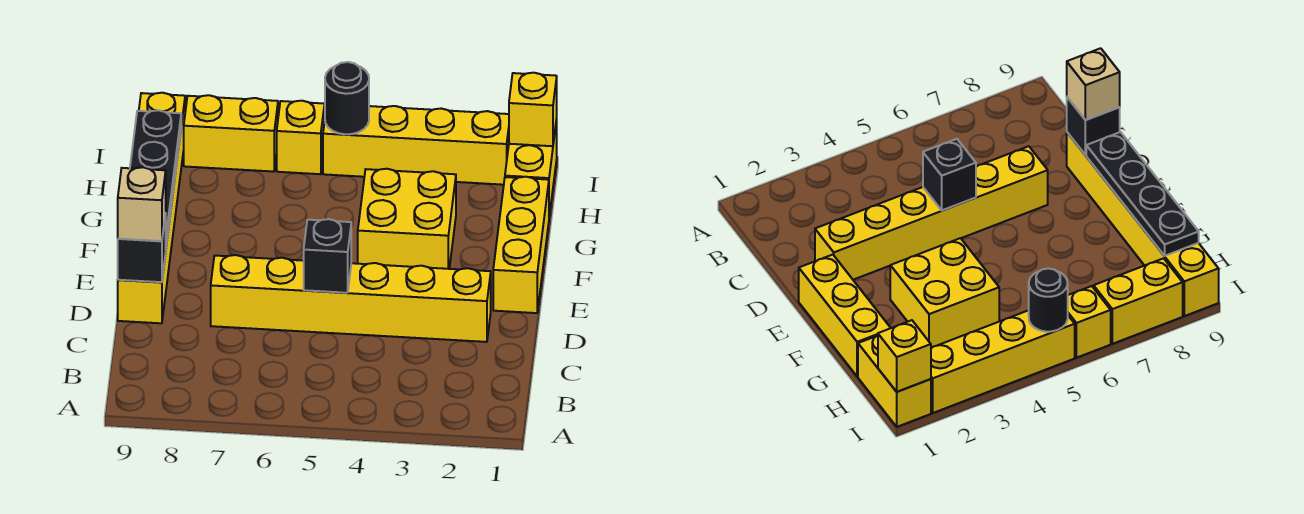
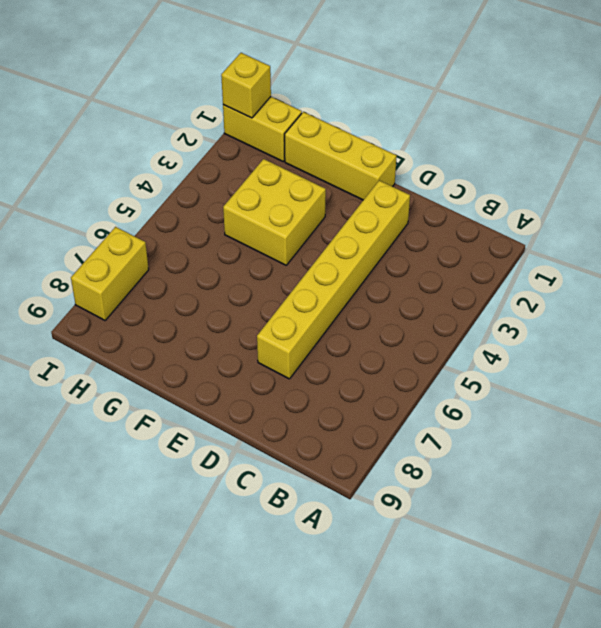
none -> yellow 1x6 brick [118,93,185,323]
none -> yellow 1x4 brick [323,106,509,185]
none -> yellow 1x1 brick [277,101,325,174]

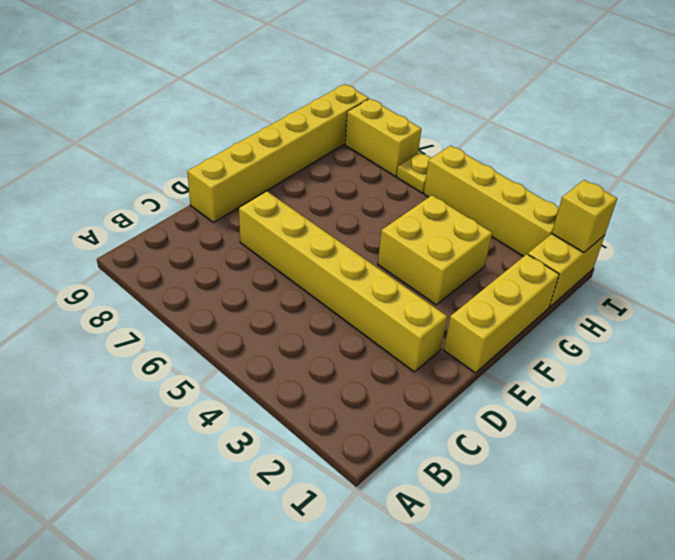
yellow 1x1 plate [396,152,431,193] -> yellow 1x1 brick [277,101,325,174]
none -> black 1x1 brick [304,219,351,293]
none -> black 1x1 brick [118,213,166,282]
none -> black 1x4 plate [130,110,181,246]

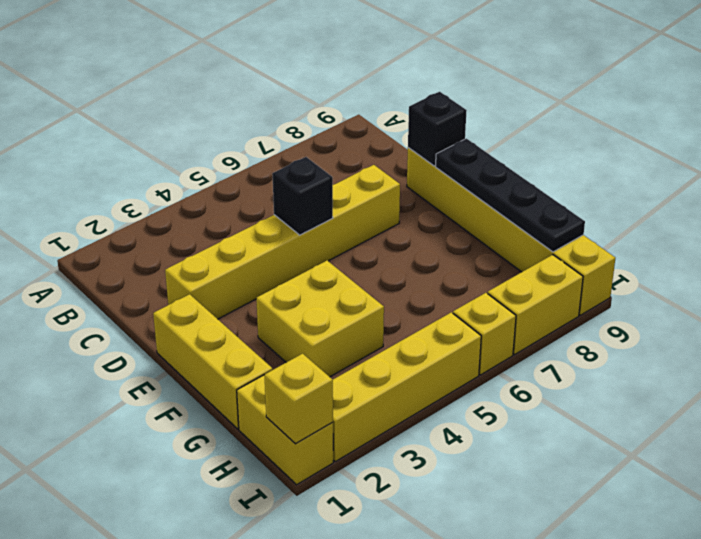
none -> black 1x1 round brick [325,62,369,134]
none -> tan 1x1 brick [118,167,166,241]

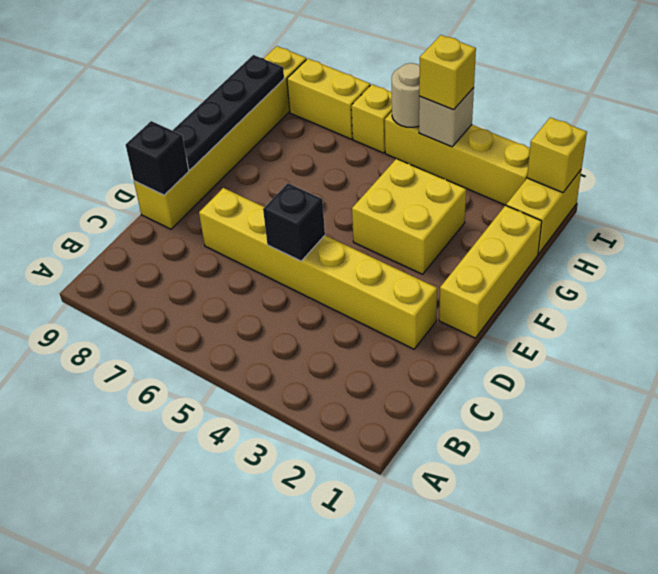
tan 1x1 brick [419,88,474,147] -> tan 1x1 brick moved to [118,167,166,241]
yellow 1x1 brick [419,35,476,110] -> none
tan 1x1 round brick [392,63,420,127] -> black 1x1 round brick [325,62,369,134]

